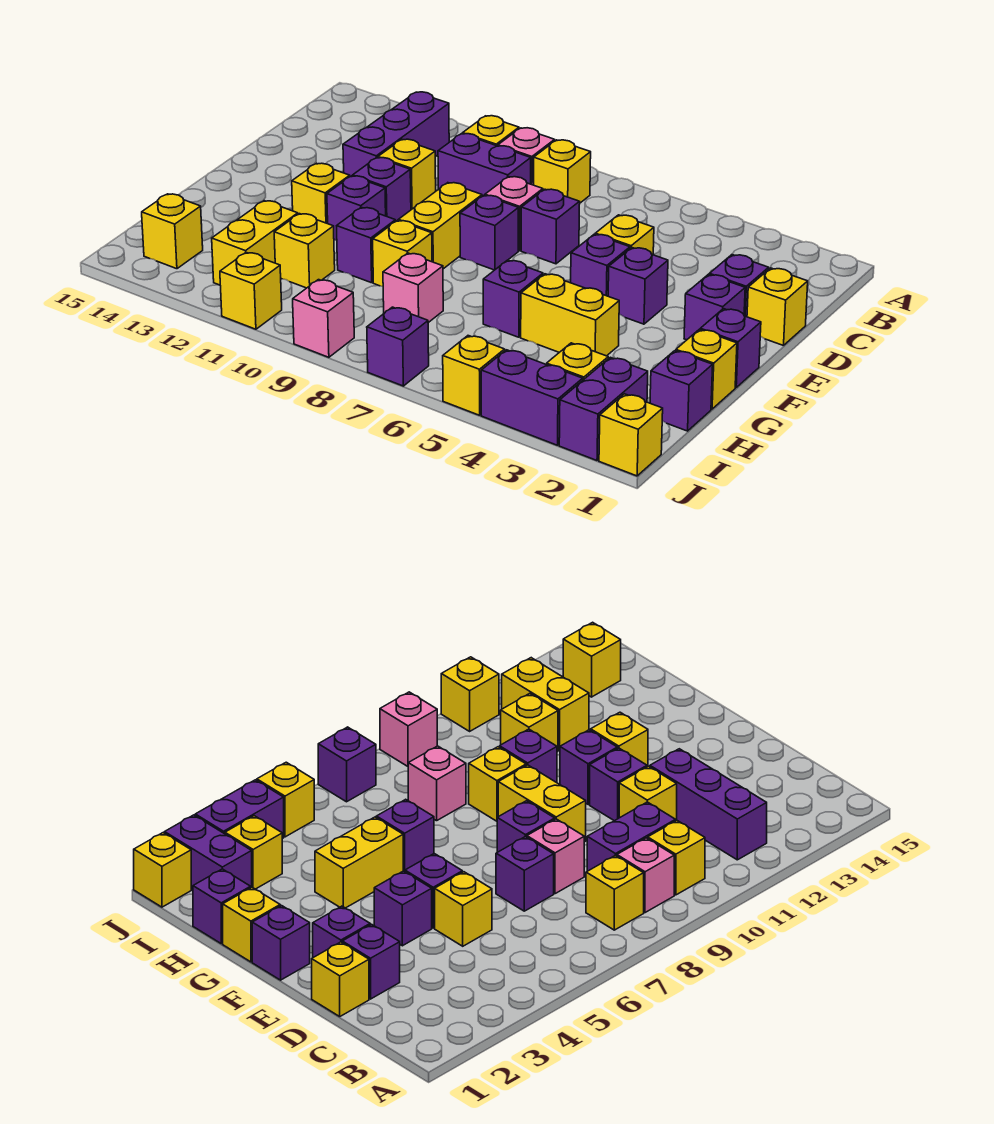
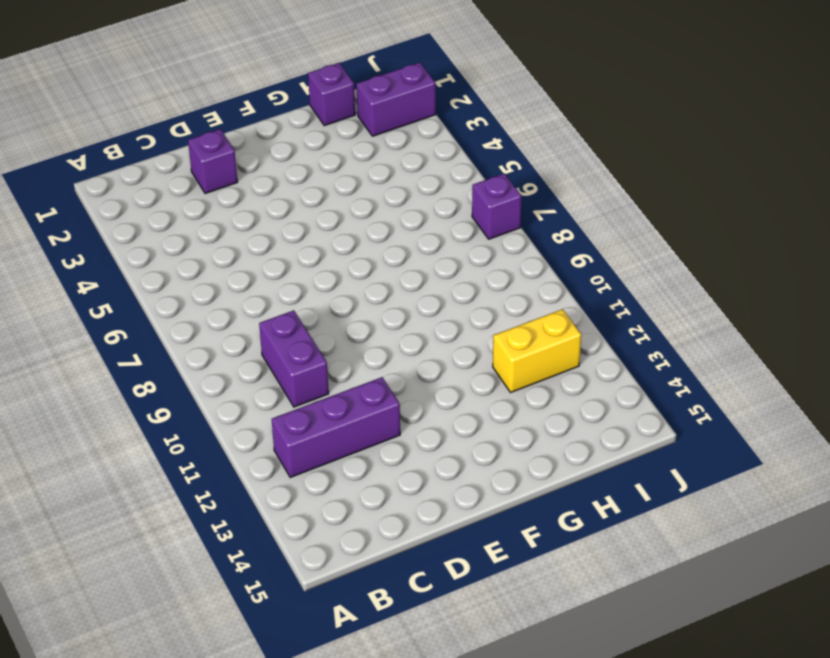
none -> yellow 1x1 brick [534,140,591,203]
none -> pink 1x1 brick [498,128,555,185]
none -> yellow 1x1 brick [463,116,519,146]
none -> yellow 1x1 brick [747,268,808,346]

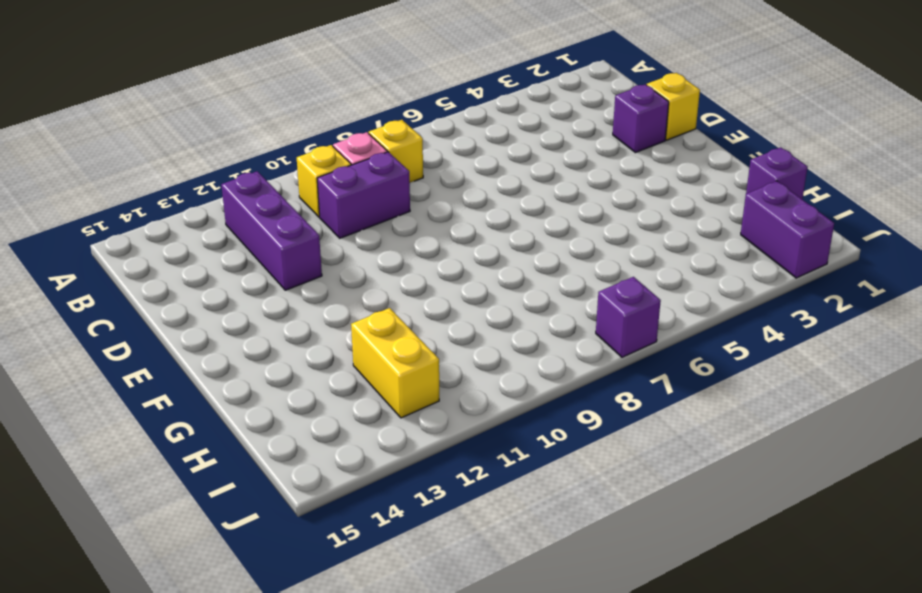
none -> yellow 1x1 brick [595,215,654,255]
none -> purple 1x1 brick [521,189,580,264]
none -> pink 1x1 brick [485,177,543,251]
none -> yellow 1x1 brick [378,139,436,210]

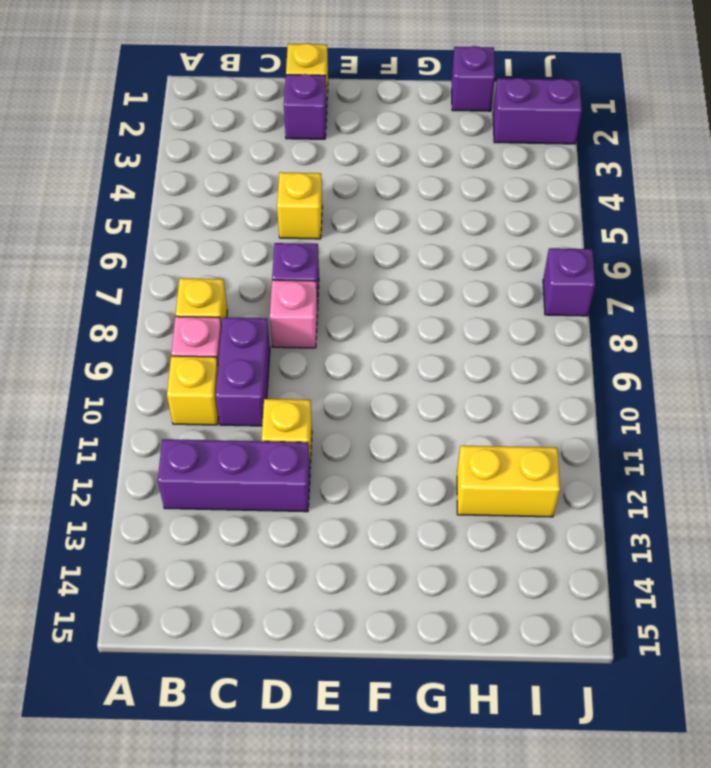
none -> purple 1x1 brick [684,274,745,340]
none -> purple 1x1 brick [608,248,668,324]
none -> purple 1x1 brick [571,234,630,296]
none -> purple 1x1 brick [460,195,518,270]

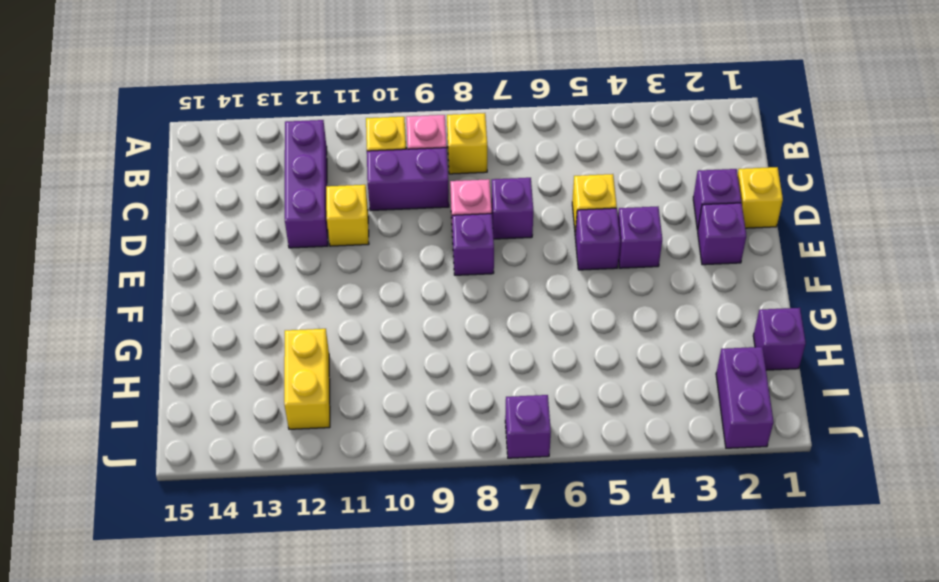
none -> yellow 1x2 brick [398,183,482,269]
none -> purple 1x1 brick [353,158,411,221]
none -> purple 1x1 brick [700,309,761,387]
none -> purple 1x1 brick [327,176,386,240]

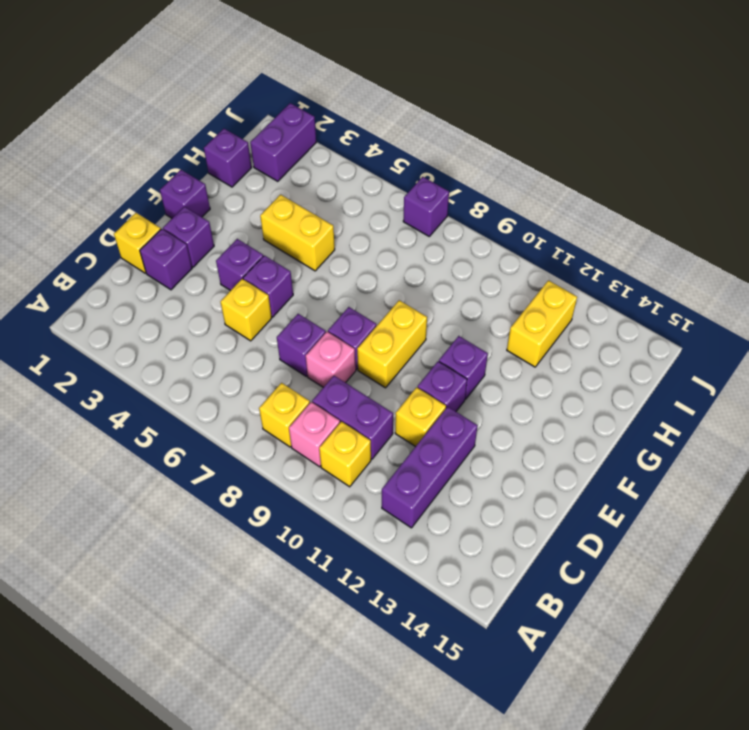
none -> yellow 1x1 brick [292,163,350,224]
none -> yellow 1x1 brick [676,329,737,409]
none -> purple 1x1 brick [483,260,543,337]
none -> yellow 1x1 brick [373,220,432,286]

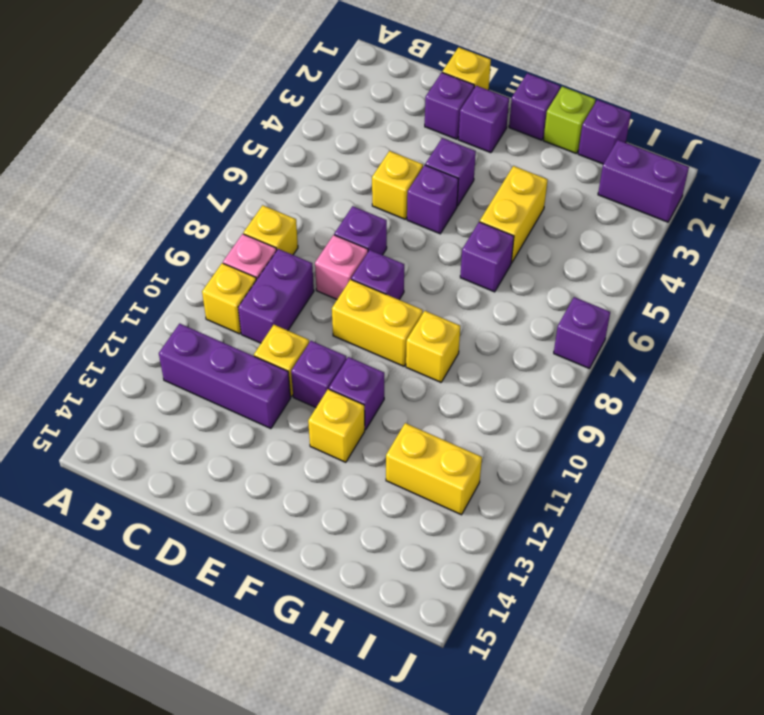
lime 1x1 brick [543,86,595,153] -> yellow 1x1 brick [676,329,737,409]
none -> purple 1x1 brick [337,207,396,283]
none -> pink 1x1 brick [383,253,443,323]
none -> yellow 1x1 brick [274,214,335,288]
none -> yellow 1x1 brick [547,343,608,380]

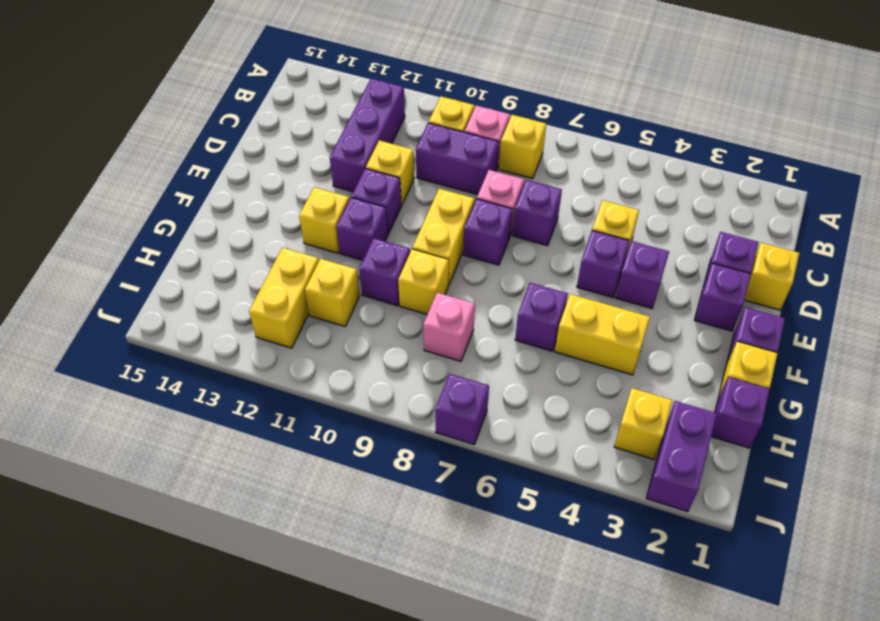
none -> yellow 1x1 brick [142,194,203,269]
none -> yellow 1x1 brick [599,394,663,476]
none -> purple 1x2 brick [481,350,583,445]
none -> yellow 1x1 brick [443,336,505,415]

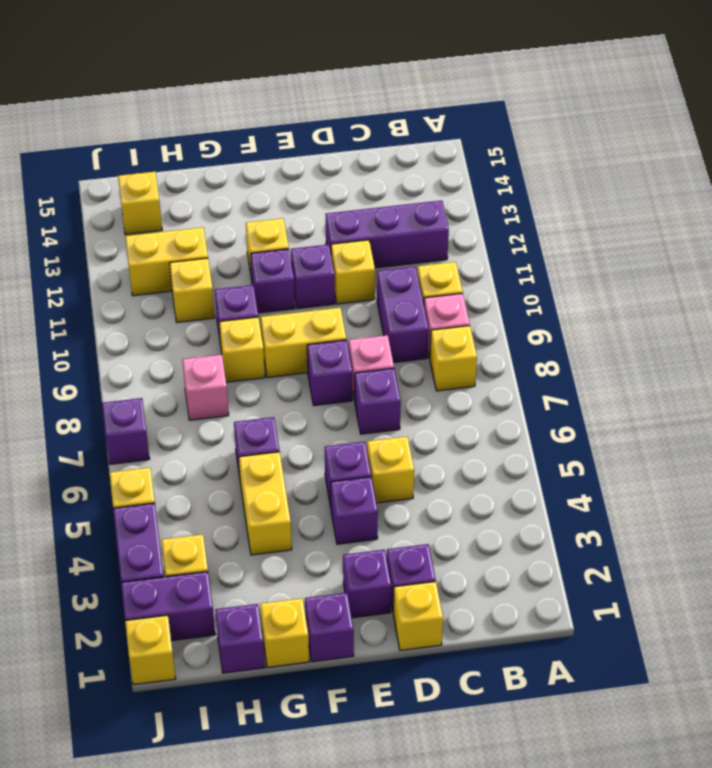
none -> pink 1x1 brick [293,280,354,357]
none -> yellow 1x1 brick [220,253,282,329]

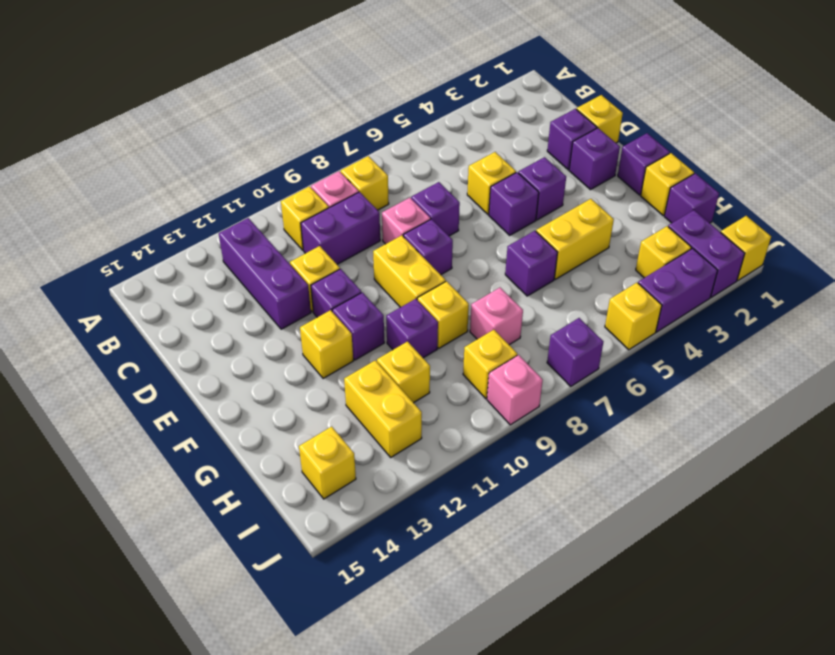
yellow 1x1 brick [463,330,517,399] -> yellow 1x1 brick moved to [220,253,282,329]

